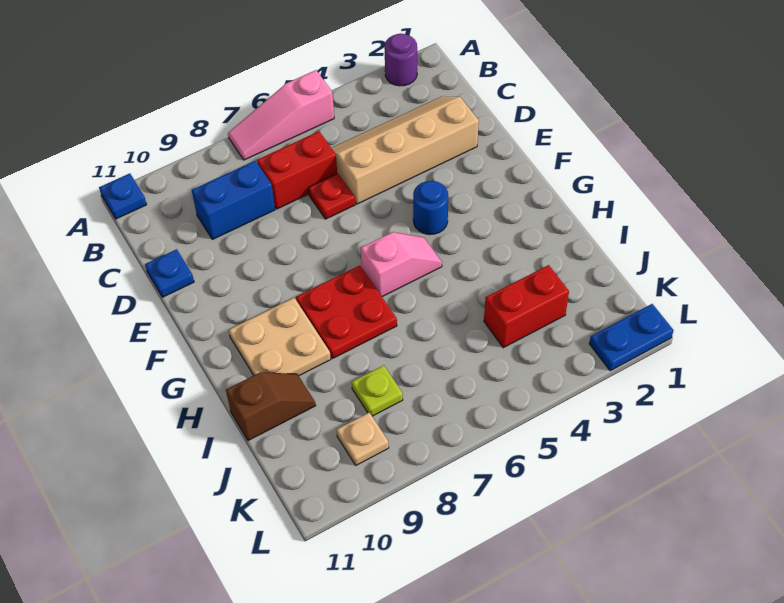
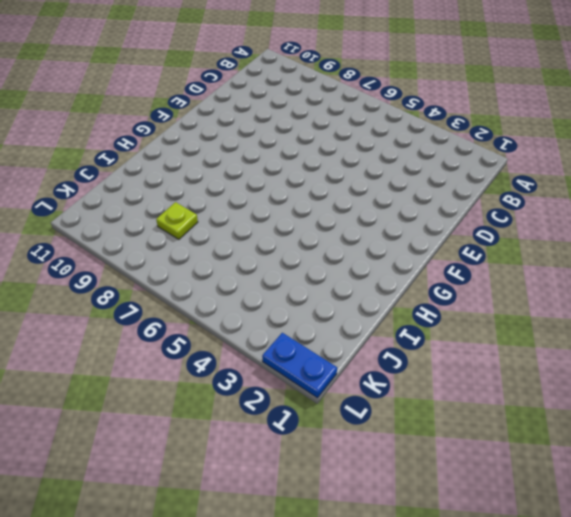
none -> purple 1x1 round brick [384,33,417,86]
none -> pink 1x3 slope [228,70,334,160]
none -> blue 1x1 plate [99,173,147,219]

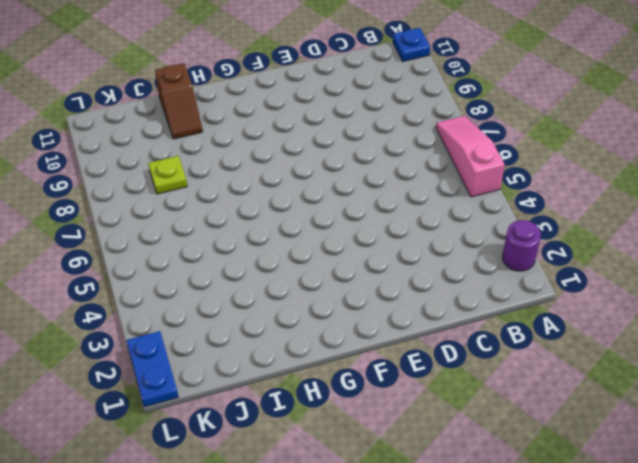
none -> tan 2x4 slope [332,96,479,204]
none -> red 1x2 brick [257,131,337,209]
none -> blue 1x2 brick [192,161,275,239]

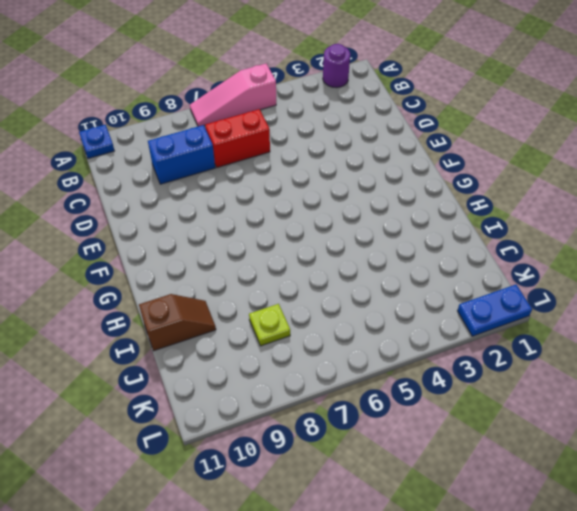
none -> tan 2x4 slope [332,96,479,204]
none -> red 1x1 plate [308,173,355,219]
none -> blue 1x1 plate [145,249,194,297]

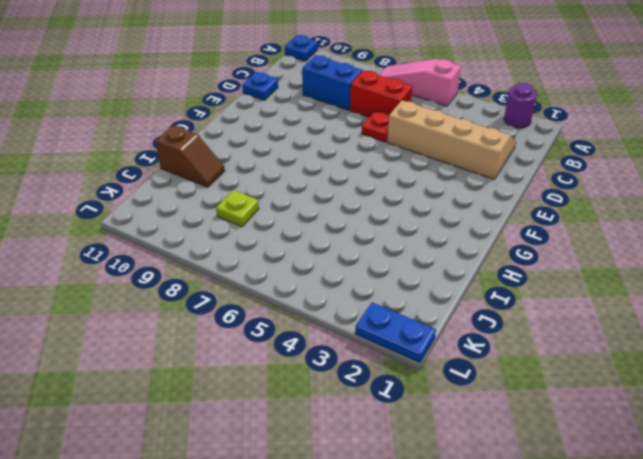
none -> blue 1x1 round brick [413,181,448,235]
none -> pink 1x2 slope [361,232,442,297]
none -> red 2x2 plate [296,265,397,359]

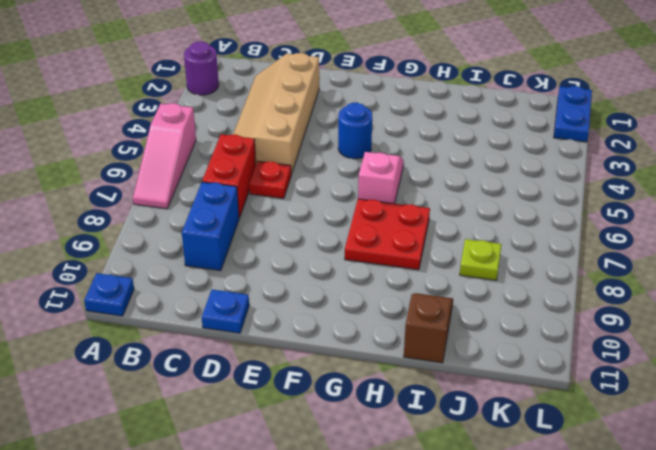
none -> tan 2x2 plate [229,298,331,376]
none -> red 1x2 brick [484,265,569,348]
none -> tan 1x1 plate [337,413,389,465]

